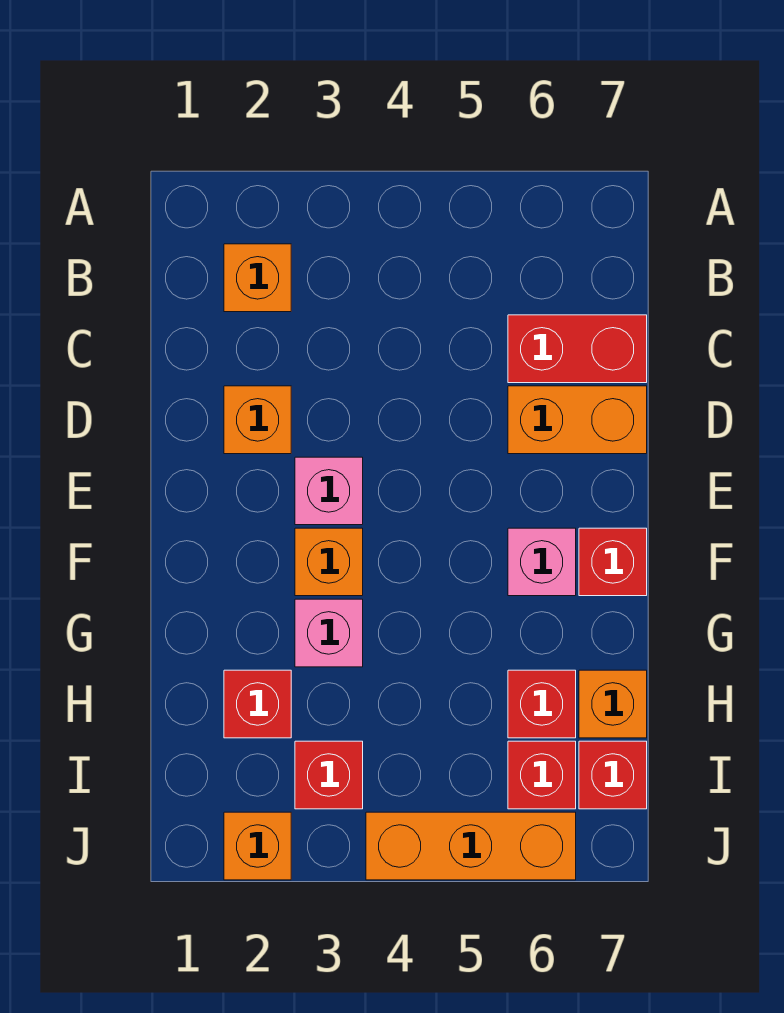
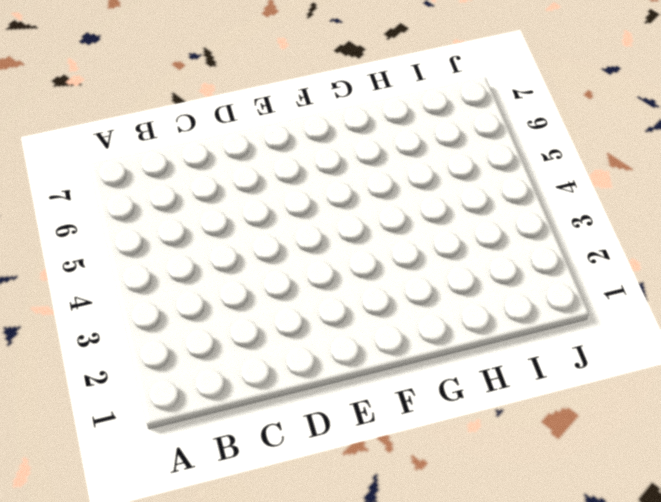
none -> orange 1x1 brick [224,244,291,312]
none -> red 1x2 brick [508,315,647,383]
none -> orange 1x1 brick [224,386,291,454]

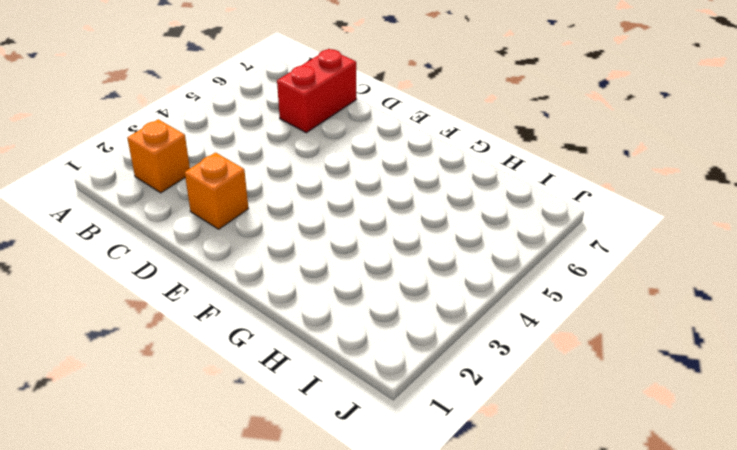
none -> orange 1x2 brick [508,386,647,454]
none -> pink 1x1 brick [295,457,363,525]
none -> orange 1x1 brick [295,528,363,596]

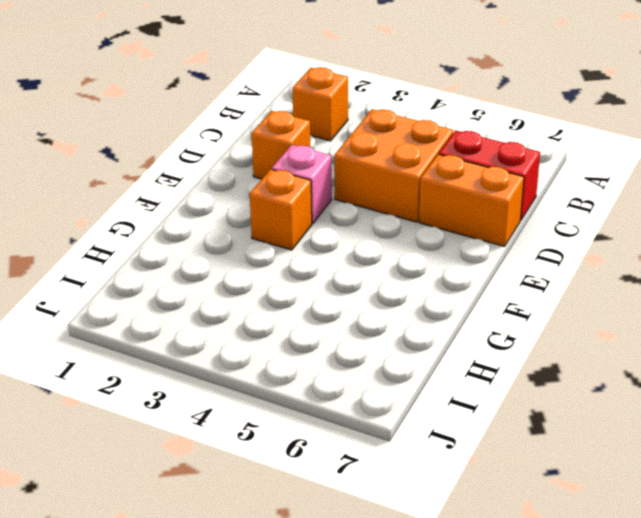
orange 2x2 brick [334,109,453,222] -> none
none -> pink 1x1 brick [508,528,576,596]
none -> red 1x1 brick [579,528,647,596]
none -> pink 1x1 brick [295,599,363,667]

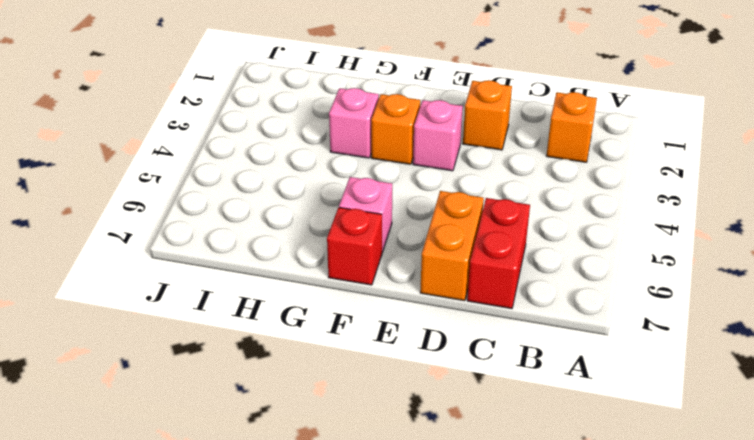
none -> red 1x1 brick [224,670,291,738]
none -> red 1x1 brick [508,670,576,738]
none -> orange 1x1 brick [579,670,647,738]

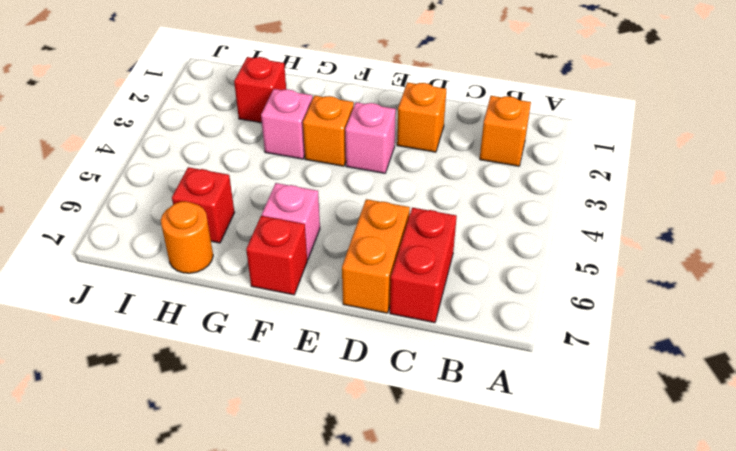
orange 1x1 round brick [161,201,213,273] -> orange 1x1 brick [579,670,647,738]
none -> red 1x1 brick [295,741,363,809]
none -> red 1x1 brick [508,741,576,809]
none -> red 1x1 brick [579,741,647,809]

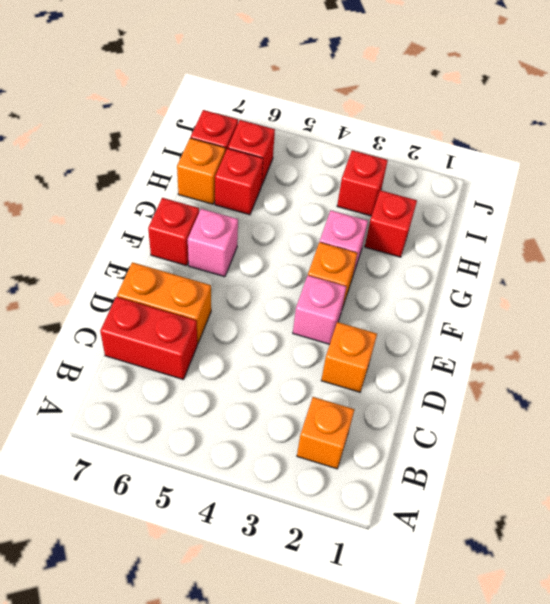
none -> orange 1x1 brick [224,812,291,880]
none -> orange 1x3 brick [366,812,576,880]

